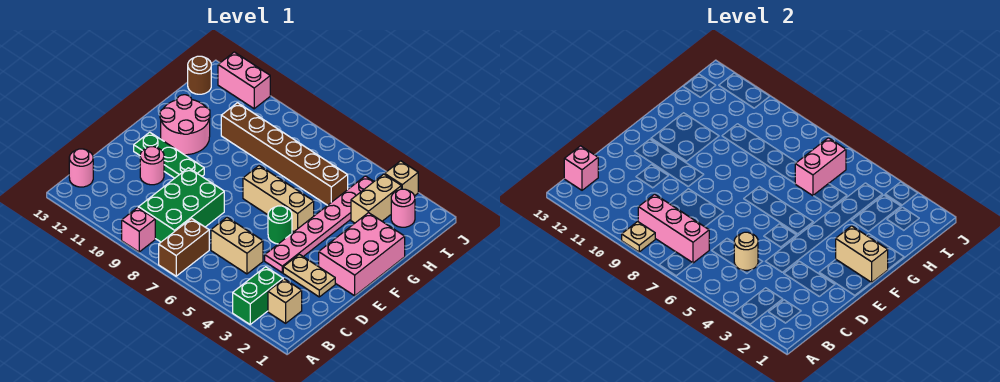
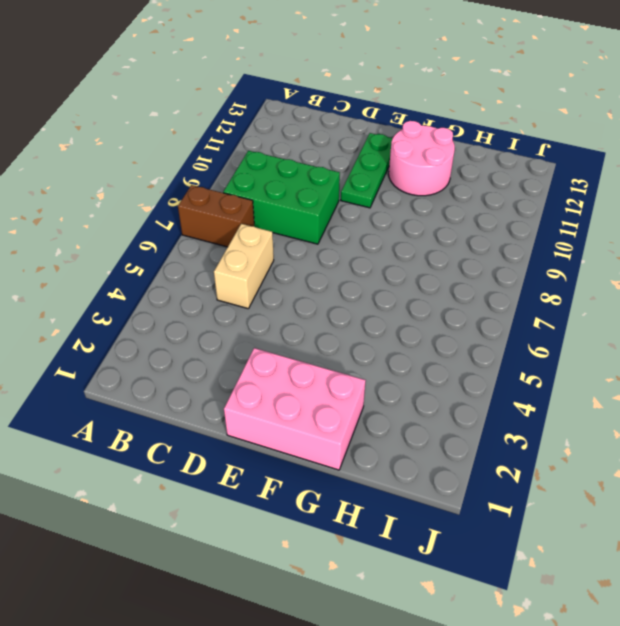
none -> green 1x2 brick [233,267,283,324]
none -> pink 1x1 brick [122,208,155,252]
none -> tan 1x1 brick [268,279,302,323]

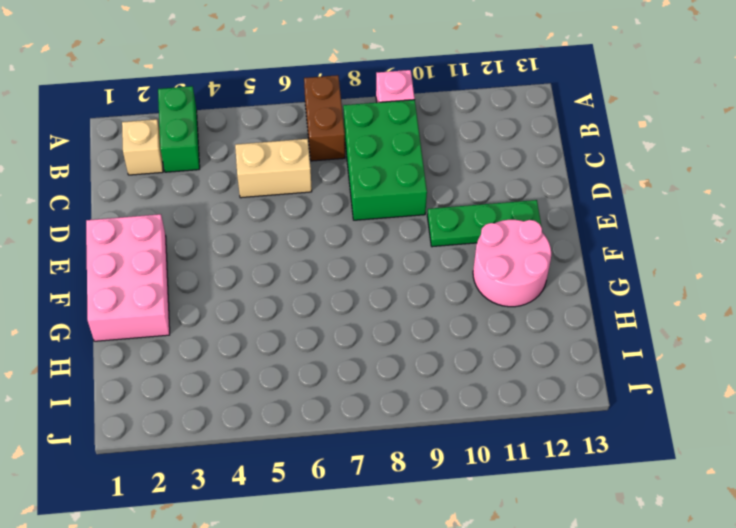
none -> pink 1x1 round brick [69,149,93,187]
none -> tan 1x2 plate [283,254,335,297]
none -> pink 1x6 plate [265,176,374,273]

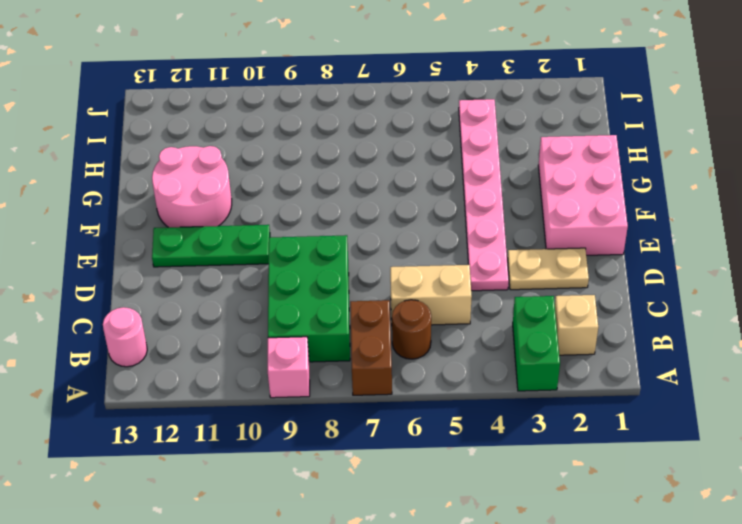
brown 1x1 round brick [392,300,431,359] -> brown 1x1 round brick moved to [188,56,211,94]
none -> pink 1x1 round brick [140,147,164,185]
none -> green 1x1 round brick [268,206,292,244]
none -> tan 1x3 brick [243,166,314,232]

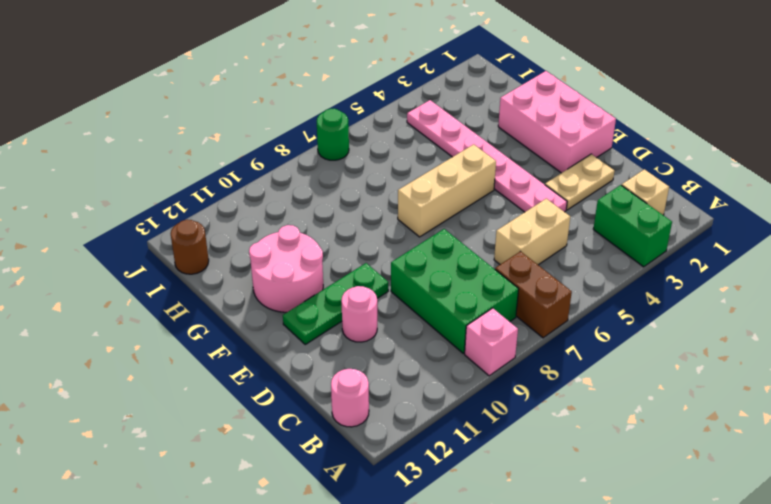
green 1x1 round brick [317,109,349,160] -> green 1x1 round brick moved to [268,206,292,244]
none -> tan 1x2 brick [351,174,401,223]
none -> brown 1x6 brick [221,103,348,205]
none -> pink 1x1 round brick [391,189,415,227]

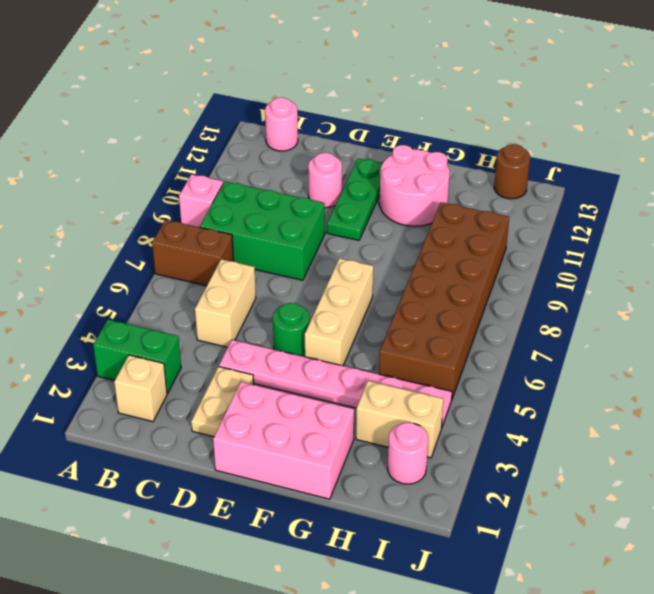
brown 2x6 brick [379,202,509,399] -> brown 1x6 brick [221,103,348,205]
none -> tan 1x1 brick [385,161,418,196]
none -> pink 1x2 brick [218,52,270,109]
none -> tan 1x1 plate [622,222,655,252]

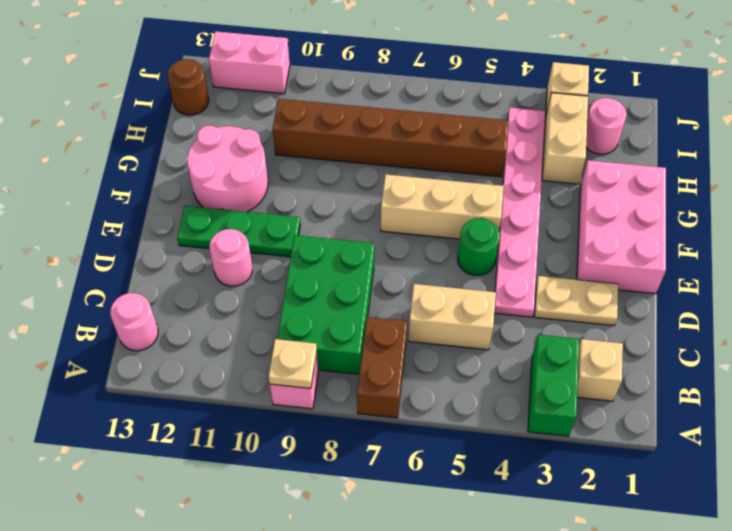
none -> pink 1x3 brick [638,194,709,263]
none -> pink 1x1 brick [564,146,598,190]
none -> tan 1x1 round brick [734,232,758,270]

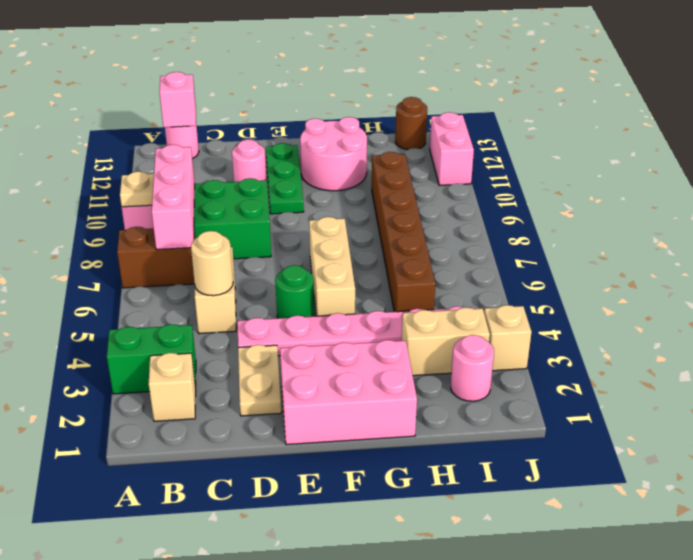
none -> tan 1x2 brick [836,226,888,283]
none -> pink 1x2 brick [795,138,846,196]

